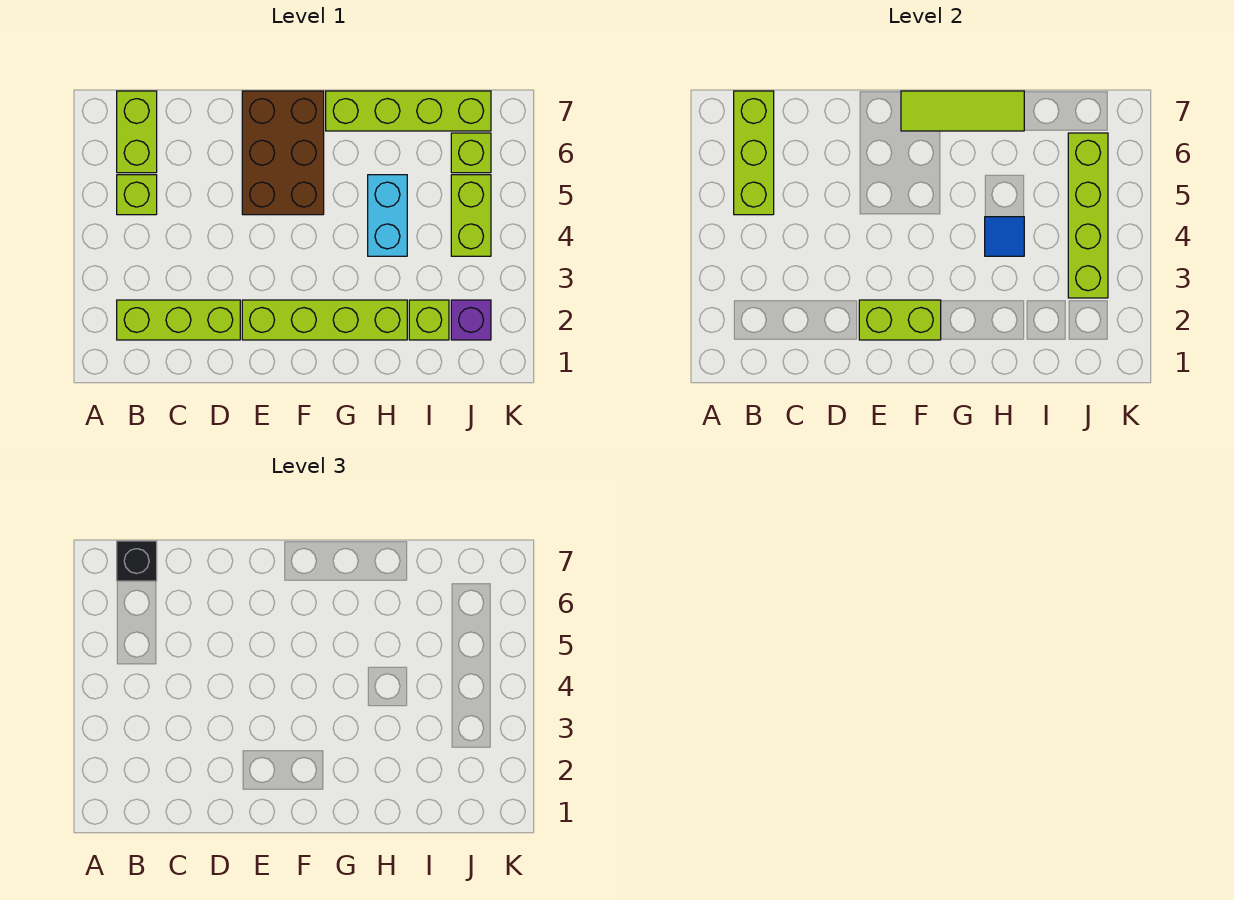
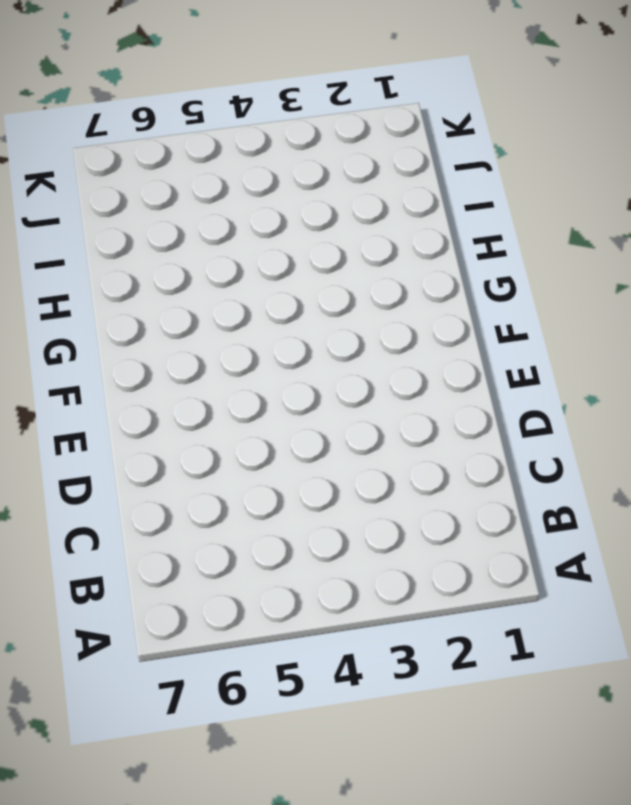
none -> lime 1x3 brick [117,300,240,340]
none -> lime 1x1 brick [117,175,157,215]
none -> lime 1x2 brick [117,91,157,173]

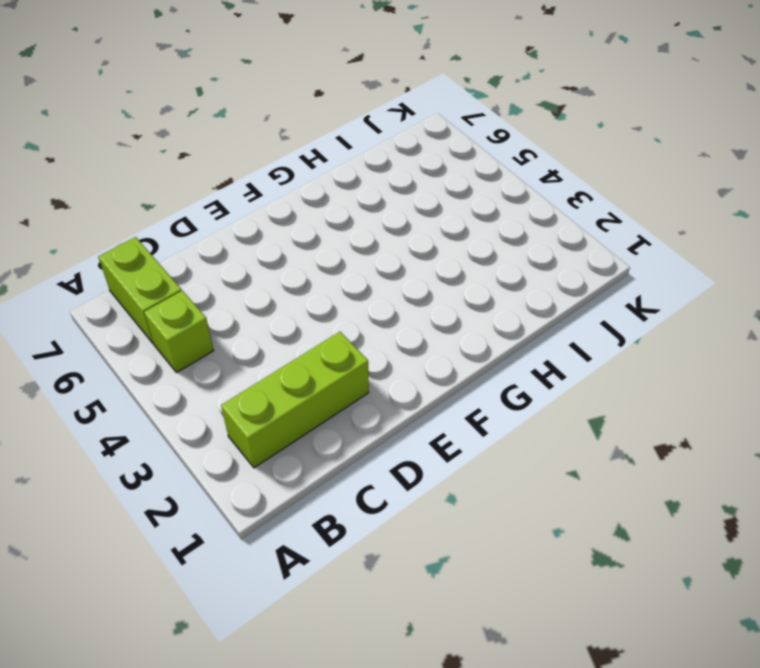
none -> lime 1x4 brick [242,300,407,340]
none -> brown 2x3 brick [242,91,324,215]
none -> lime 1x4 brick [326,91,491,131]

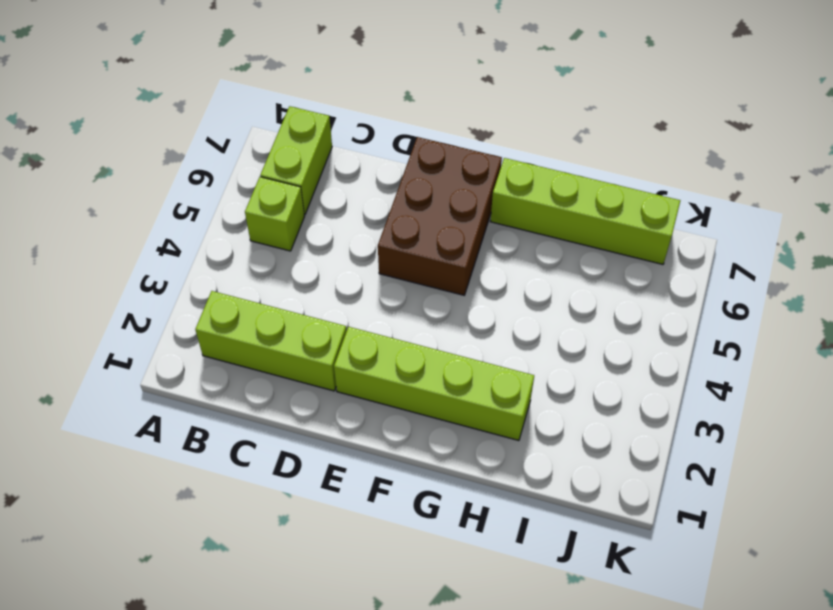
none -> cyan 1x2 brick [368,175,407,256]
none -> lime 1x1 brick [409,300,449,340]
none -> purple 1x1 brick [451,300,491,340]

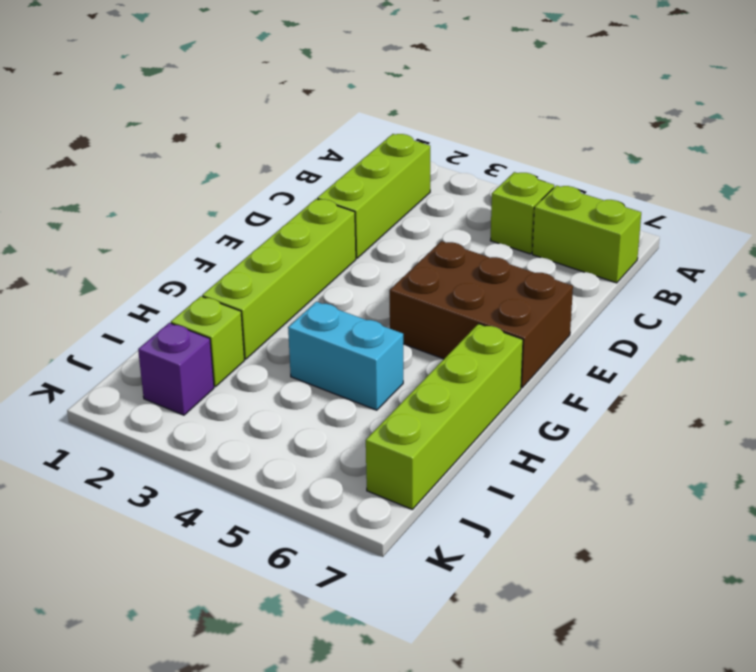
none -> lime 1x2 brick [451,175,491,256]
none -> lime 1x1 brick [451,133,491,173]
none -> lime 1x3 brick [734,91,774,215]

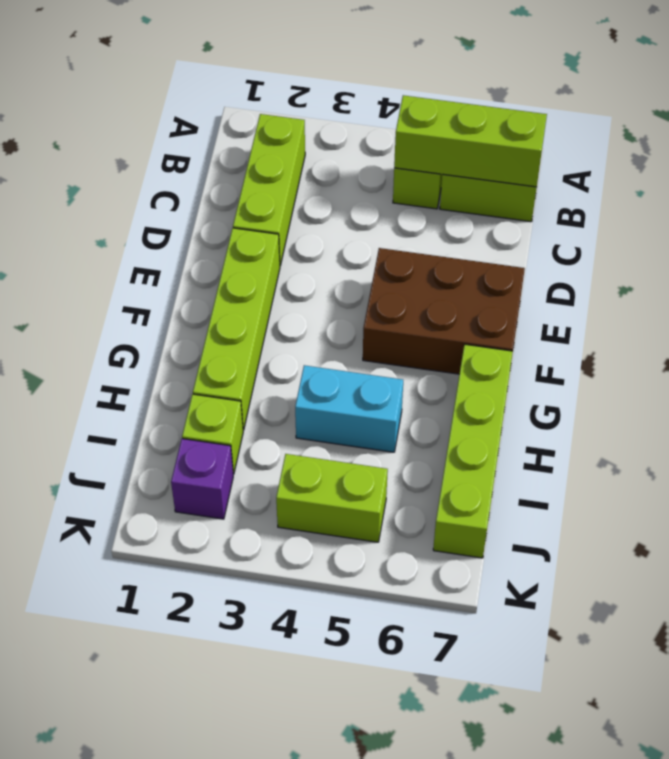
none -> lime 1x1 brick [451,133,491,173]
none -> lime 1x2 brick [859,300,941,340]
none -> lime 1x3 tile [901,91,1024,131]

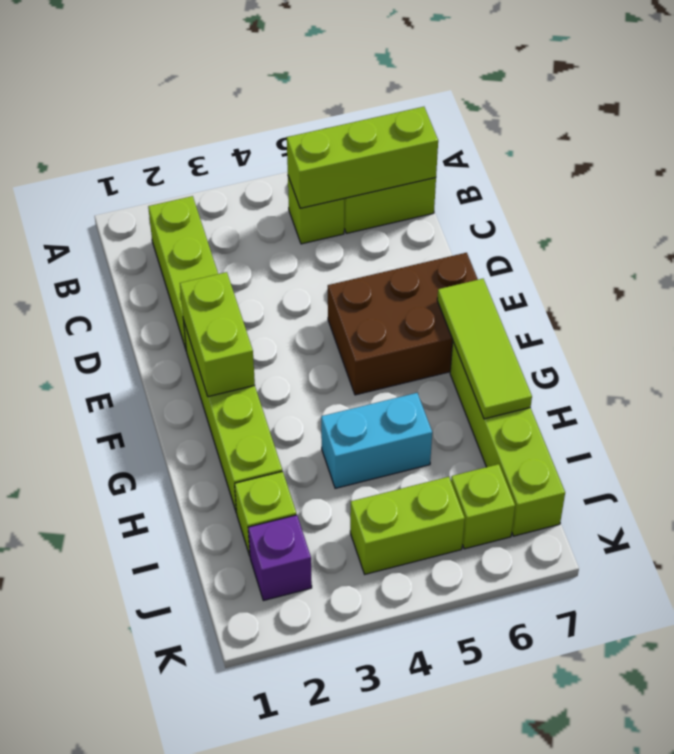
none -> blue 1x1 tile [985,217,1024,256]
none -> lime 1x4 brick [1068,133,1108,298]
none -> black 1x1 brick [117,541,157,581]

